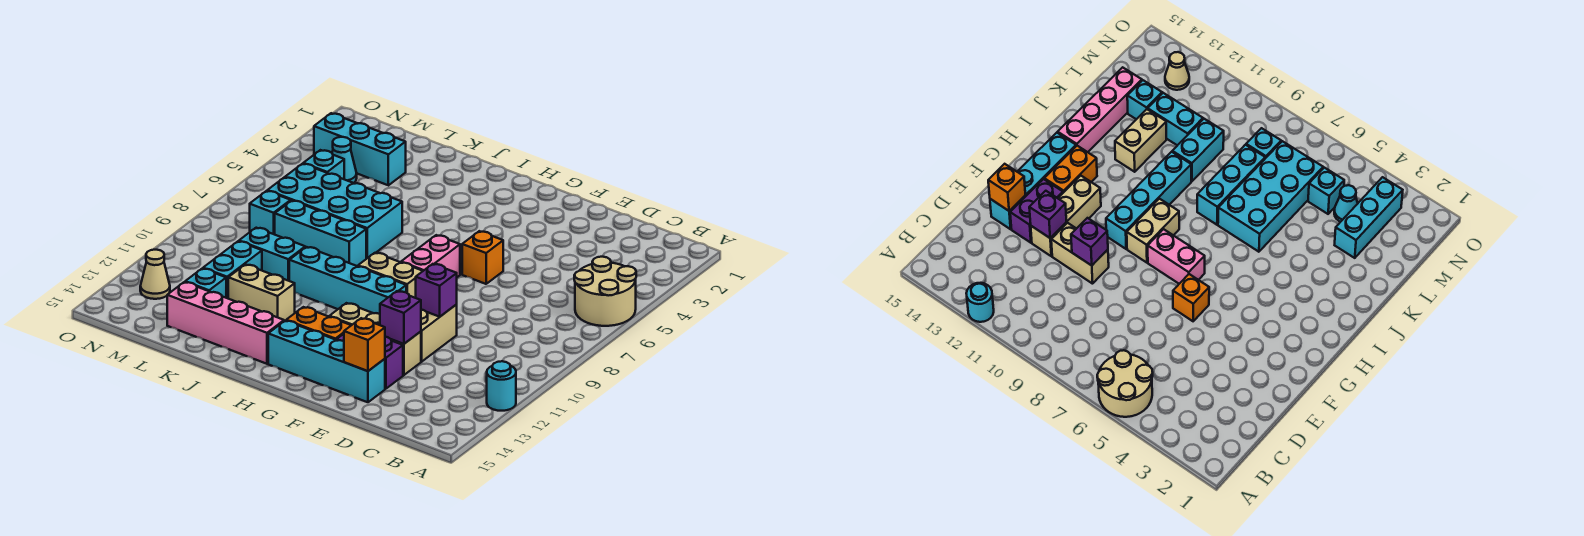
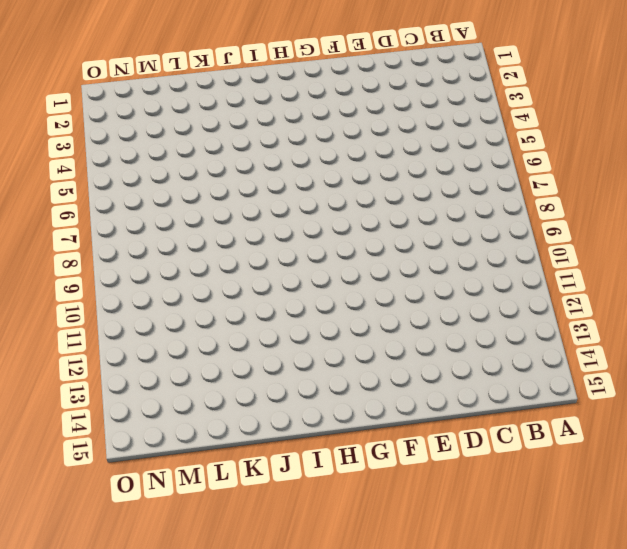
none -> tan 2x2 round brick [574,257,636,326]
none -> cyan 1x1 round brick [487,361,516,411]
none -> tan 1x2 brick [421,304,457,362]

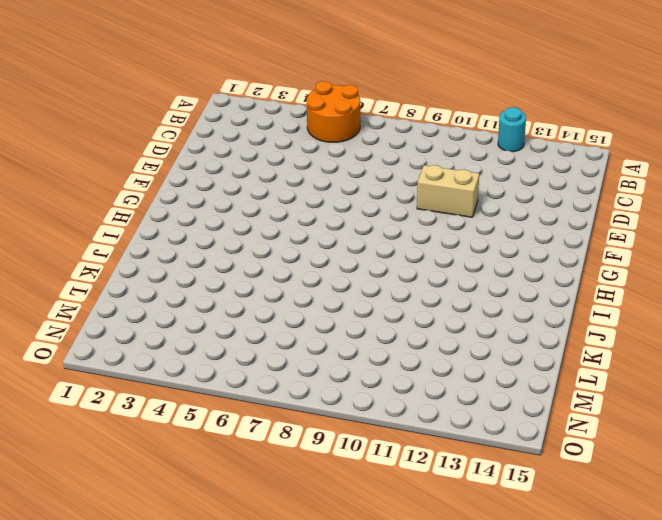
orange 2x2 round brick [306,81,360,142] -> tan 2x2 round brick [574,257,636,326]
none -> tan 1x3 brick [329,303,421,375]
none -> purple 1x2 brick [337,334,403,389]
none -> cyan 1x4 brick [268,321,385,402]

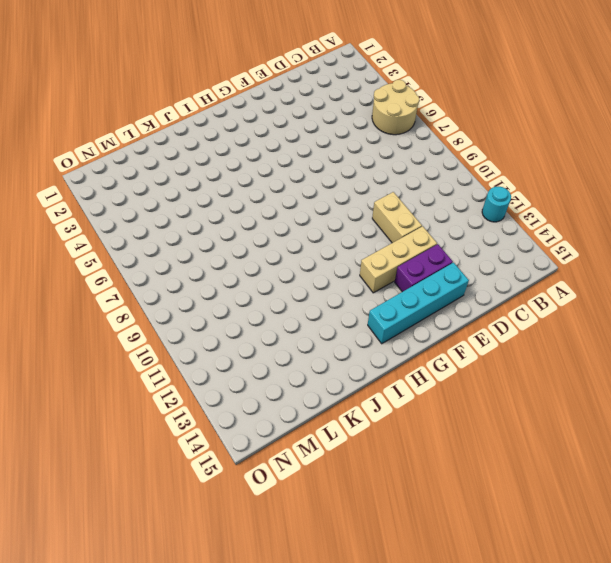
none -> orange 1x1 brick [462,231,503,284]
none -> pink 1x2 brick [401,235,460,277]
none -> tan 1x2 brick [358,253,423,298]

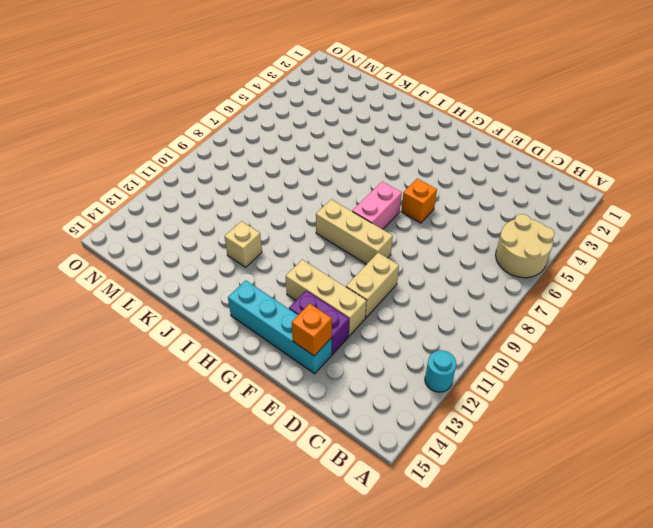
tan 1x3 brick [316,199,393,264] -> tan 1x2 brick [358,253,423,298]
tan 1x1 brick [224,221,262,267] -> tan 1x2 brick [228,265,295,321]
none -> cyan 1x4 brick [289,247,406,314]
none -> orange 1x2 brick [286,307,351,340]
none -> pink 1x4 brick [167,282,284,364]

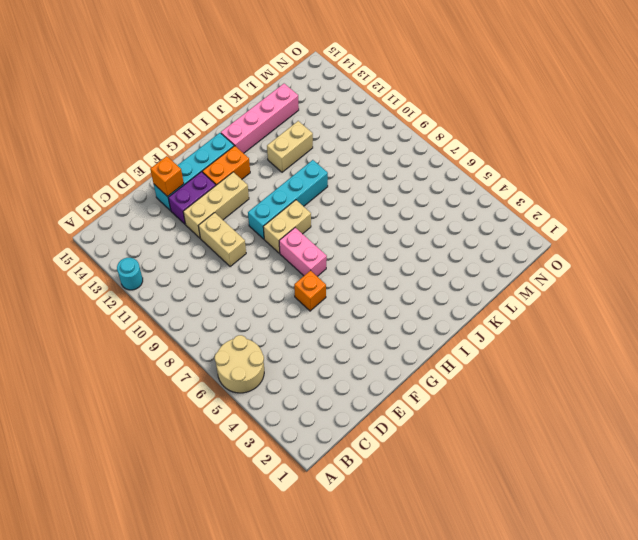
none -> cyan 2x4 brick [267,164,402,259]
none -> cyan 1x3 brick [275,201,366,266]
none -> cyan 1x2 brick [239,228,305,281]

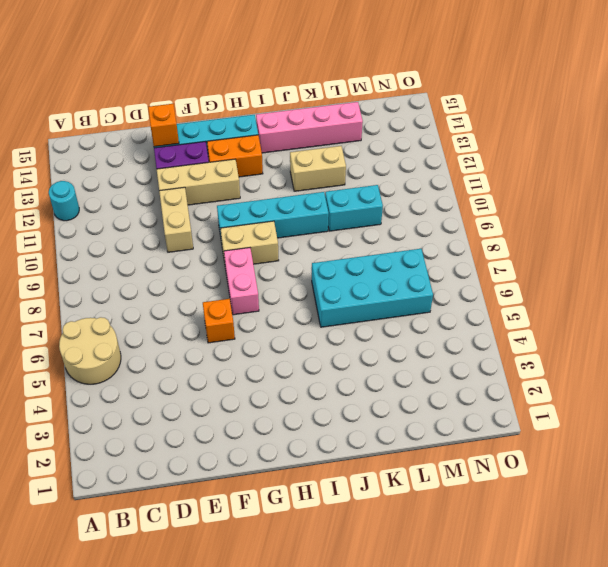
none -> cyan 1x3 brick [275,201,366,266]
none -> cyan 1x3 brick [314,113,406,185]
none -> cyan 1x2 brick [203,241,262,298]

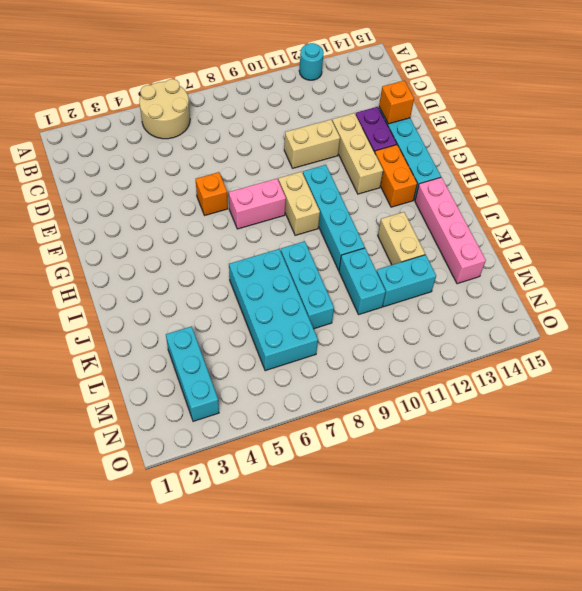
none -> cyan 1x1 brick [185,268,226,298]
none -> cyan 1x1 cone [332,137,357,183]
none -> cyan 1x1 brick [303,150,344,179]

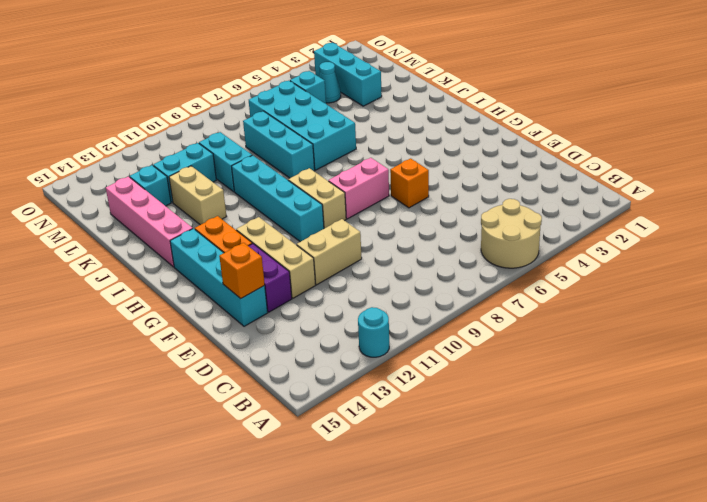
none -> cyan 1x1 brick [250,191,291,234]
none -> tan 1x1 cone [140,250,170,299]
none -> purple 1x1 brick [416,264,457,317]

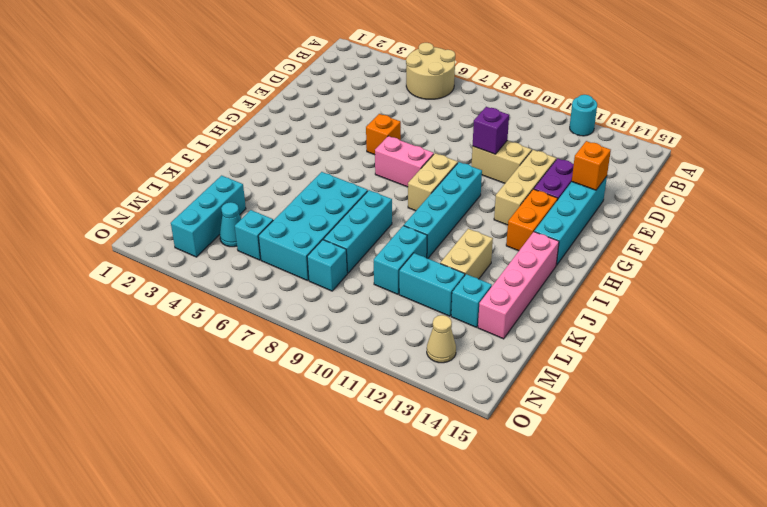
none -> purple 1x1 brick [380,291,421,344]

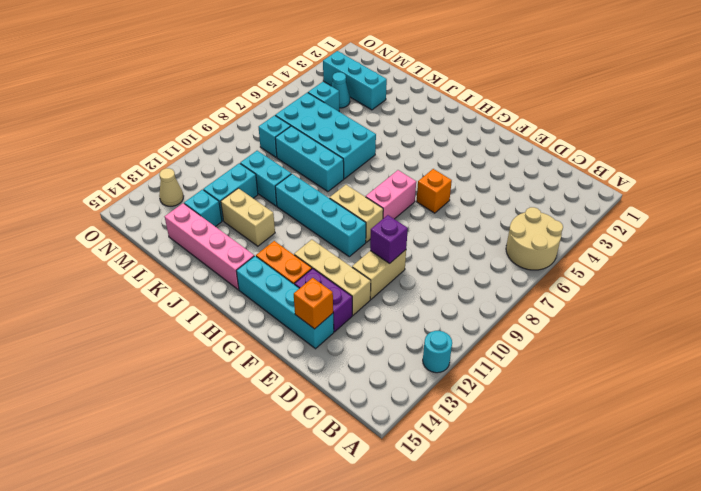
none -> purple 1x1 brick [380,291,421,344]

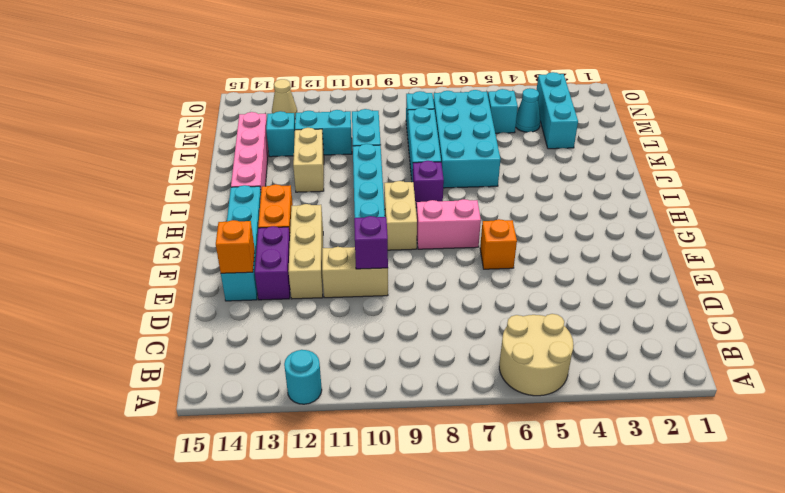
purple 1x1 brick [413,161,444,208] -> purple 1x1 brick moved to [380,291,421,344]

